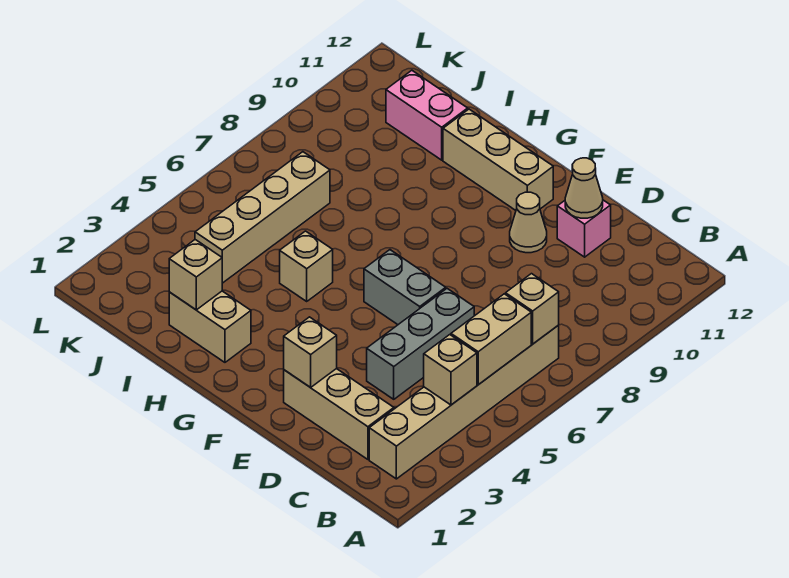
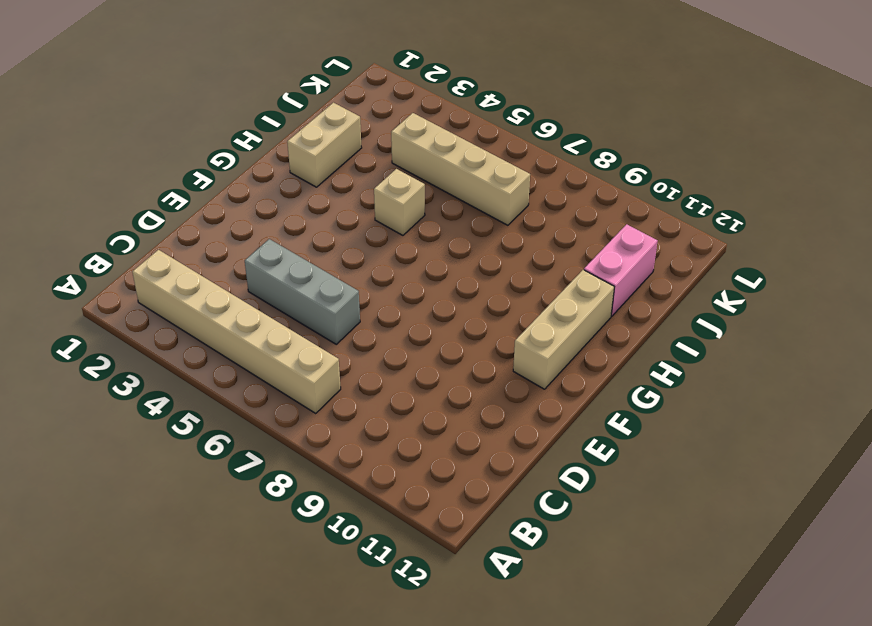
none -> tan 1x3 brick [284,369,394,459]
none -> pink 1x1 brick [557,200,611,257]
none -> grey 1x2 brick [364,250,446,325]

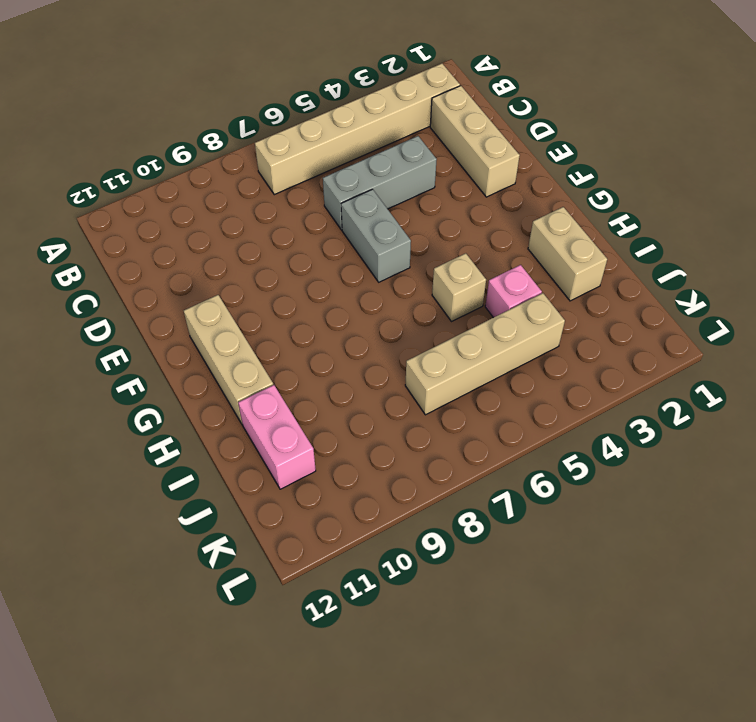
pink 1x1 brick [485,265,542,318] -> pink 1x1 brick moved to [557,200,611,257]
none -> tan 1x1 cone [510,192,547,253]
none -> tan 1x1 brick [424,335,477,405]
none -> tan 1x2 brick [451,294,531,385]

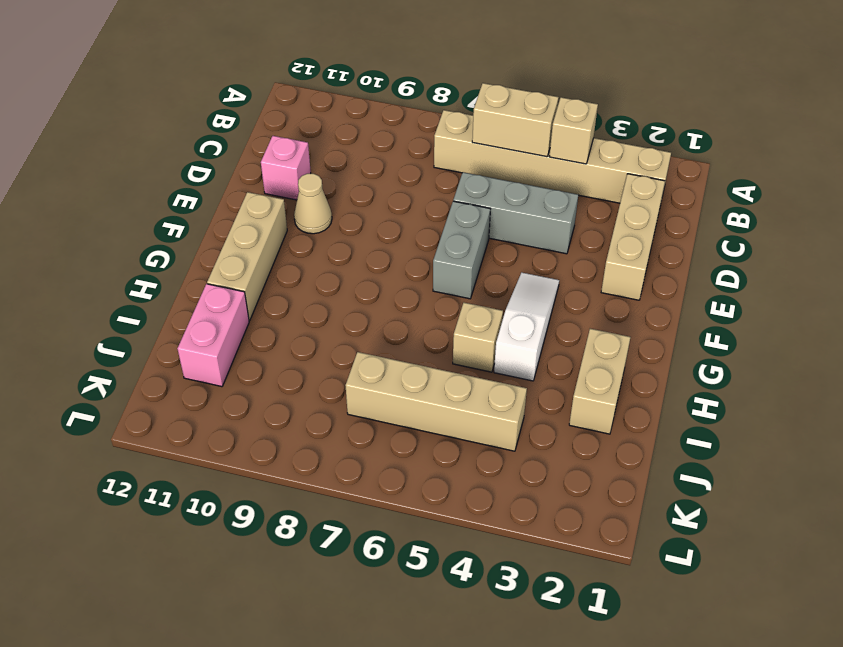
white 1x3 slope [494,273,559,381] -> none
none -> tan 1x1 brick [506,274,559,344]
none -> tan 1x1 cone [565,158,603,218]
none -> tan 1x1 brick [284,317,337,388]

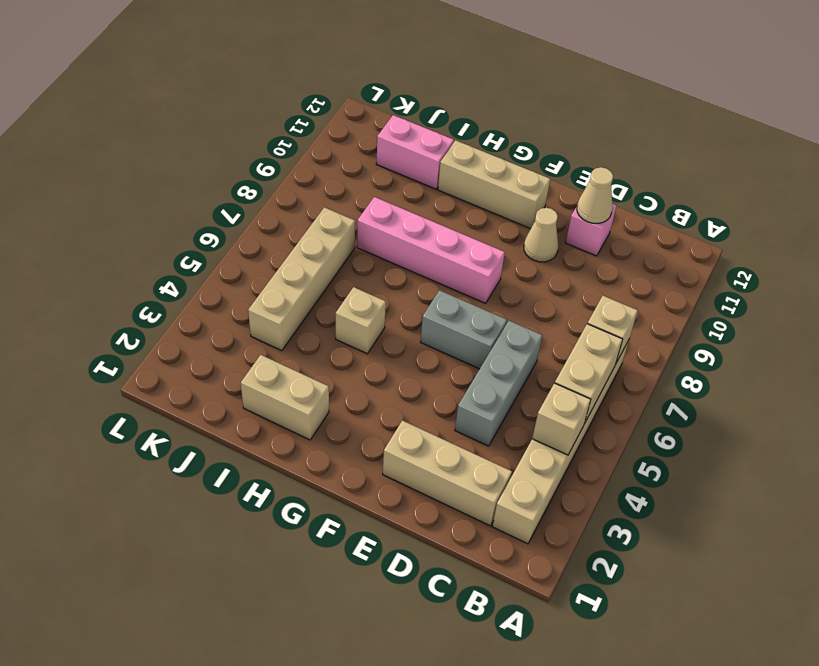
pink 1x4 brick [357,197,505,303] -> none
none -> tan 1x1 brick [284,317,337,388]
none -> tan 1x1 brick [169,240,222,310]

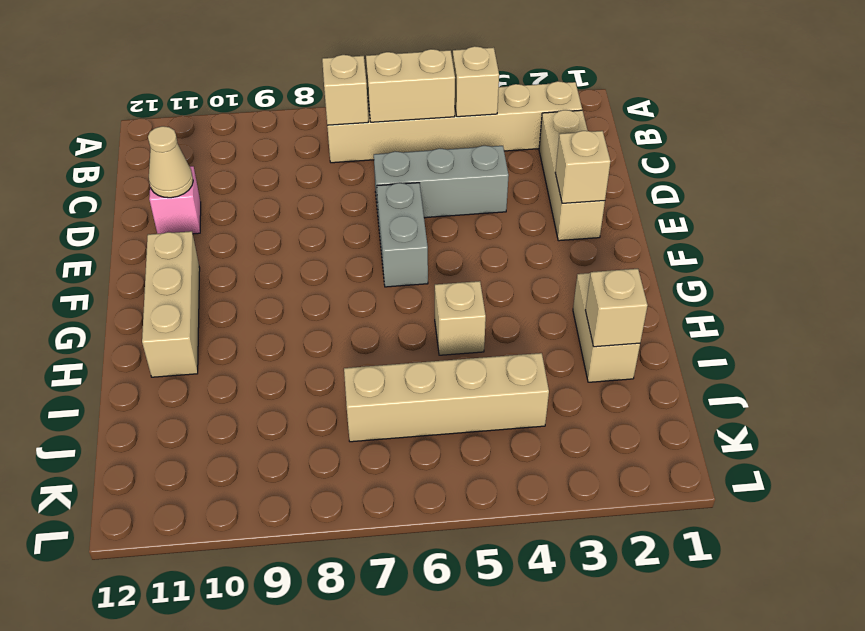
none -> tan 1x1 cone [510,192,547,253]
none -> pink 1x2 brick [386,70,468,160]

